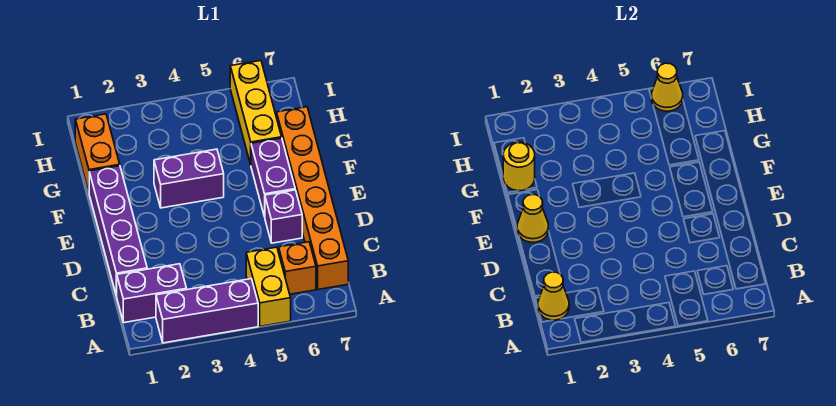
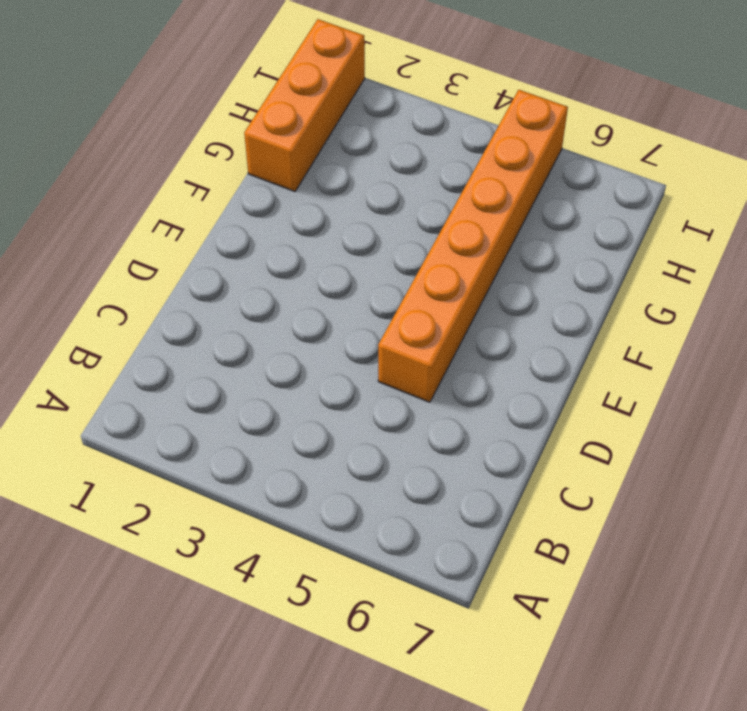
orange 1x6 brick [378,90,568,402] -> orange 1x6 brick moved to [277,107,348,289]
orange 1x3 brick [244,19,365,191] -> orange 1x2 brick [75,114,120,192]
none -> purple 1x3 brick [156,279,258,343]
none -> yellow 1x2 brick [246,247,291,326]
none -> purple 1x2 brick [117,264,187,323]

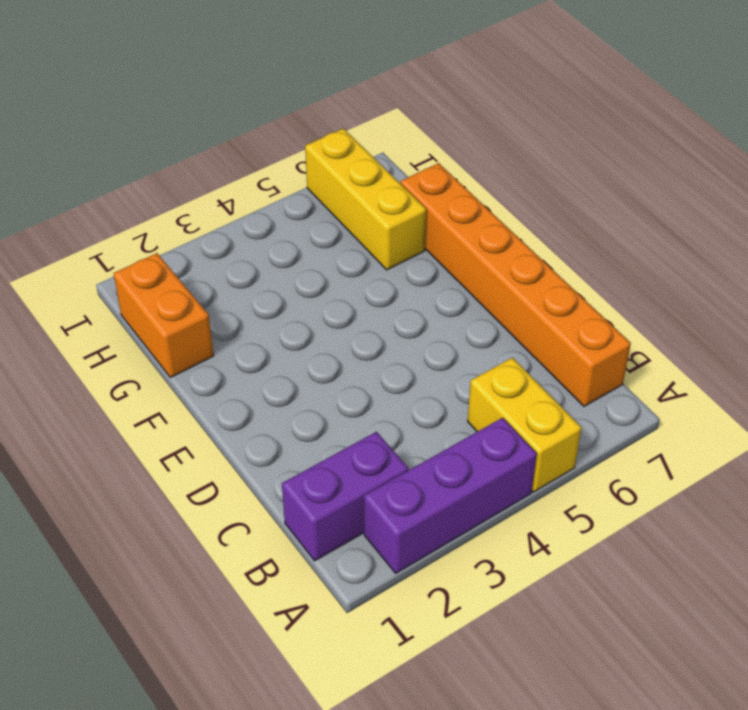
none -> orange 1x1 brick [279,242,316,294]
none -> purple 1x4 brick [89,166,147,296]
none -> purple 1x1 brick [265,190,302,243]

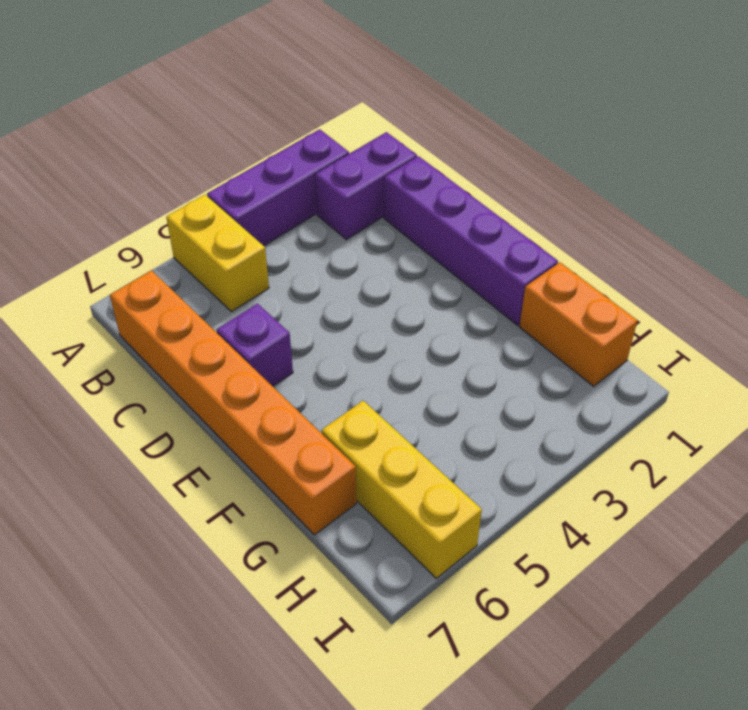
none -> orange 1x1 brick [279,242,316,294]
none -> purple 1x2 brick [251,138,295,217]
none -> purple 1x2 brick [154,149,224,208]

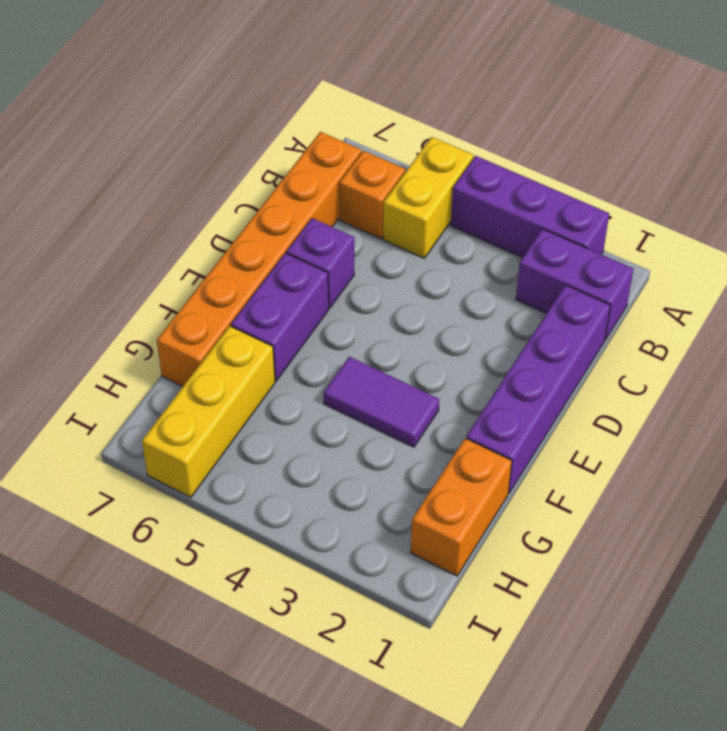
purple 1x2 tile [324,357,439,447] -> purple 1x2 brick [154,149,224,208]
none -> yellow 1x1 cone [538,272,569,320]
none -> yellow 1x1 cone [517,195,548,242]
none -> yellow 1x1 round brick [503,142,535,191]

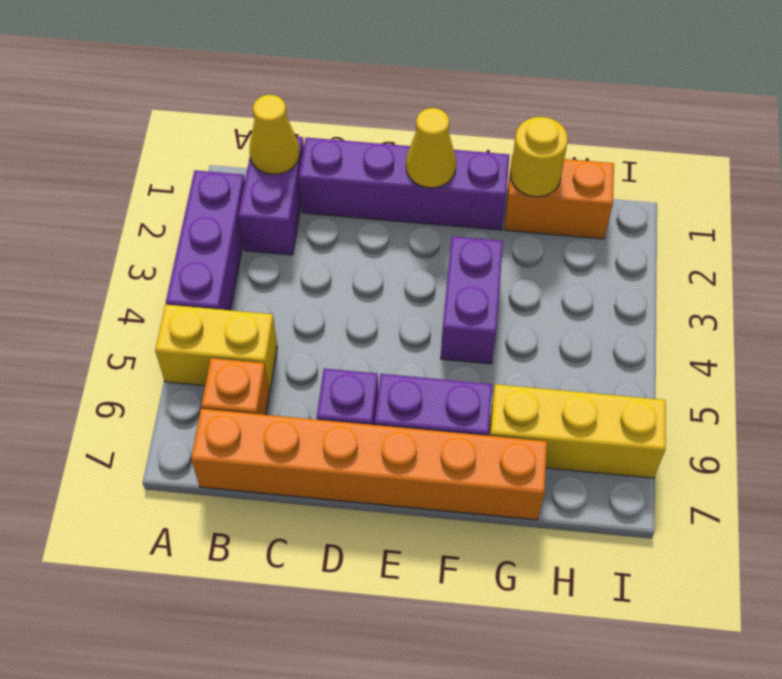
none -> yellow 1x1 cone [651,63,683,111]

